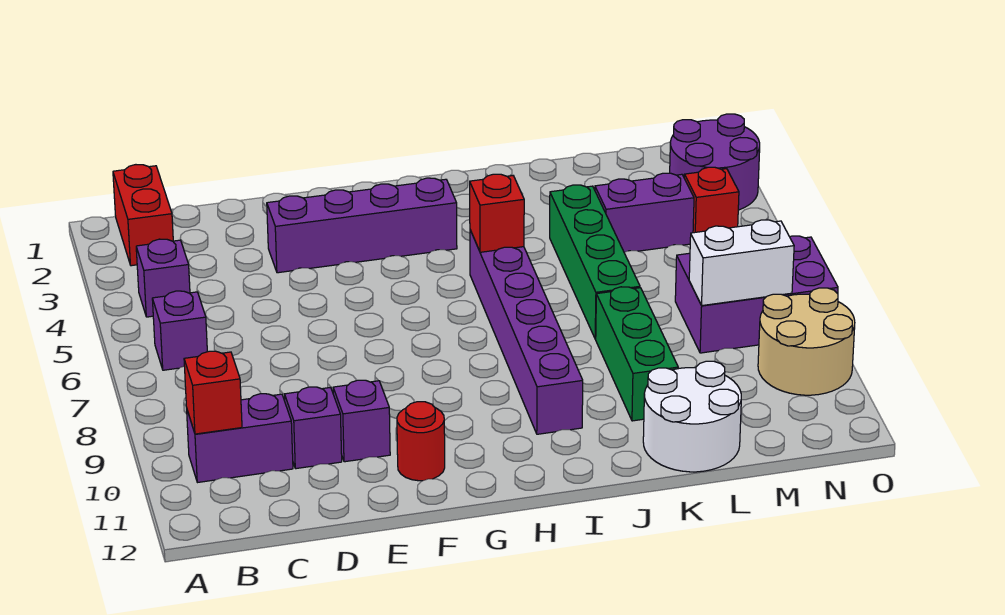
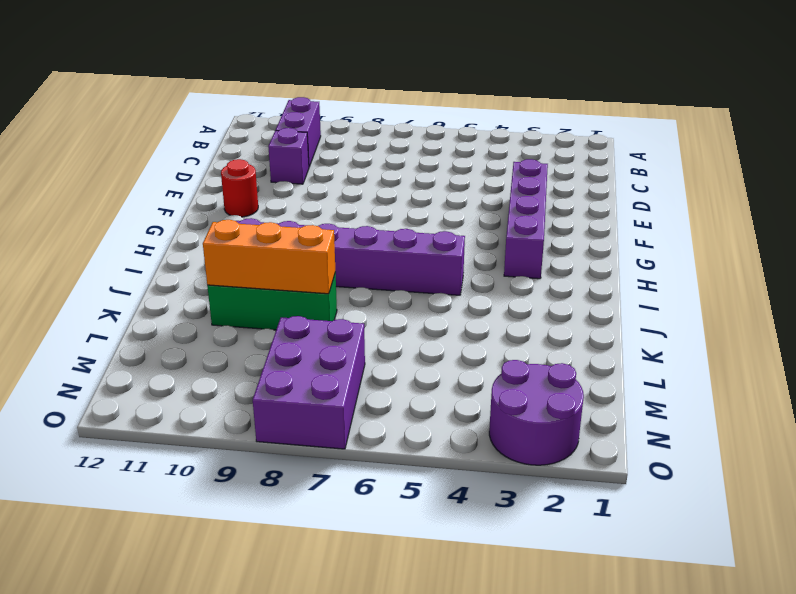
orange 1x3 brick [203,220,335,294] -> none
none -> red 1x2 brick [113,165,173,266]
none -> purple 1x1 brick [136,239,190,317]
none -> purple 1x1 brick [152,291,207,370]

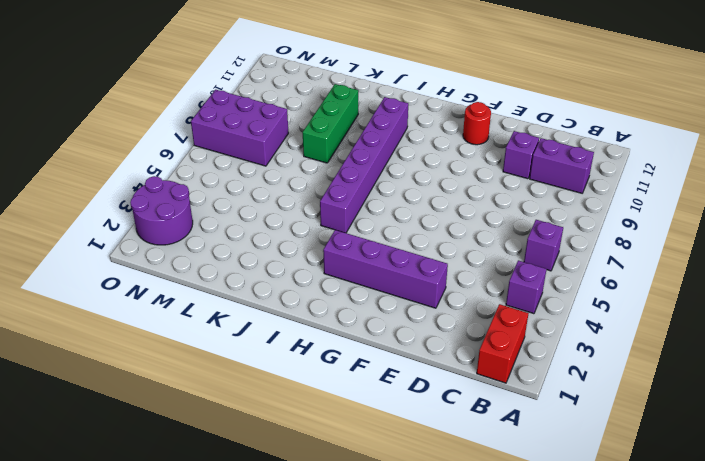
none -> purple 1x1 brick [333,380,390,462]
none -> green 1x4 brick [550,185,640,339]
none -> white 2x2 round brick [643,361,741,472]

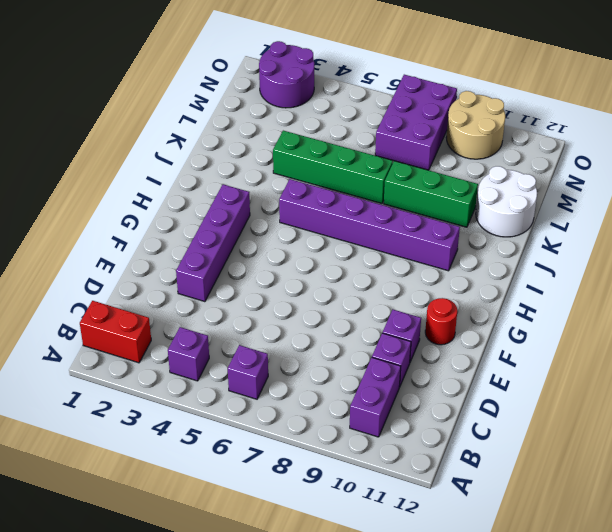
none -> purple 1x2 brick [595,173,694,252]
none -> red 1x1 brick [684,167,739,233]
none -> red 1x1 brick [184,351,242,434]

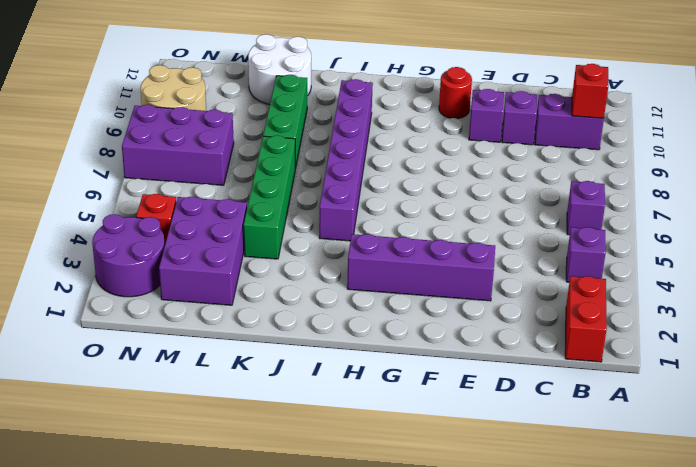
purple 2x3 brick [159,197,247,305] -> purple 1x2 brick [595,173,694,252]
none -> red 1x1 brick [470,174,524,252]
none -> white 1x2 brick [689,220,794,306]

